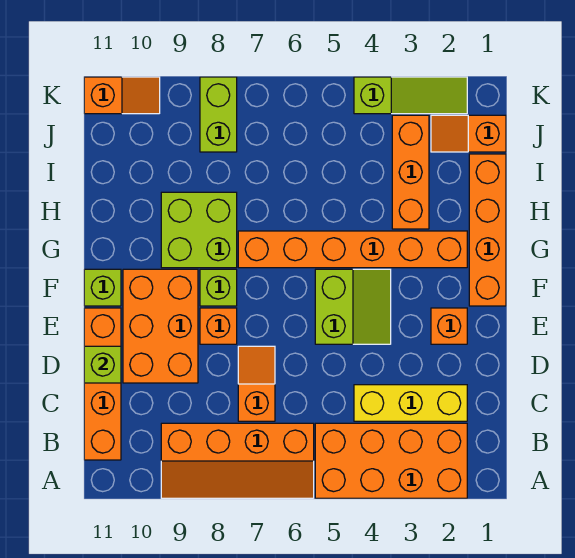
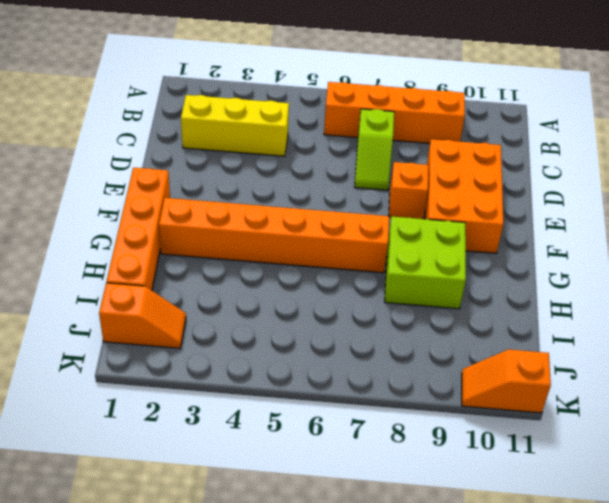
lime 1x2 slope [355,109,394,190] -> orange 1x2 slope [238,346,275,421]
none -> orange 2x4 brick [315,423,467,498]
none -> orange 1x4 brick [84,308,121,460]
none -> orange 1x1 brick [431,308,467,344]

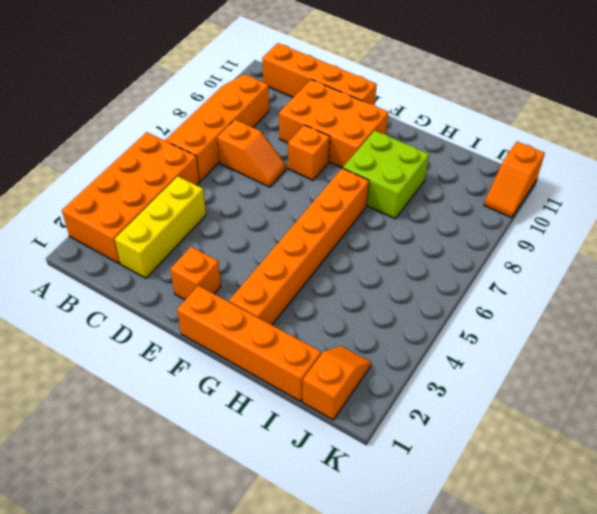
none -> lime 2x2 slope [315,269,391,344]
none -> lime 1x1 brick [200,269,237,306]
none -> lime 1x1 brick [84,269,121,306]

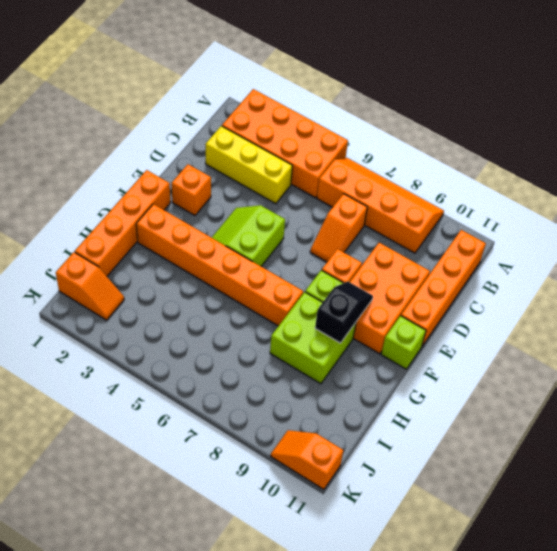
black 1x2 slope [315,281,373,343] -> none
none -> orange 1x3 brick [392,115,429,229]
none -> lime 1x2 brick [200,77,237,152]
none -> lime 1x3 slope [354,77,467,114]

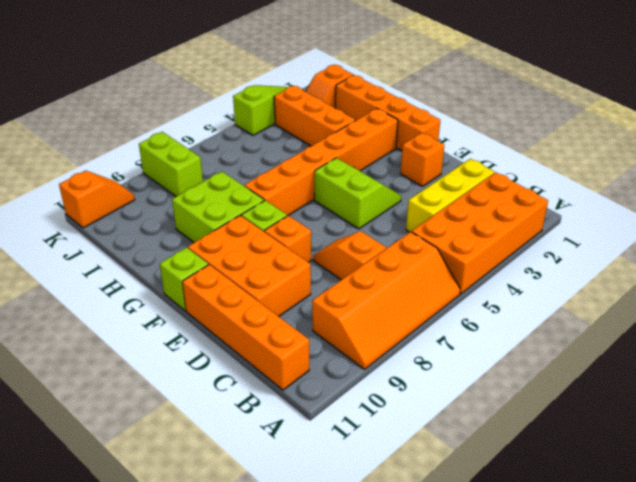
none -> lime 1x1 brick [84,346,121,383]

